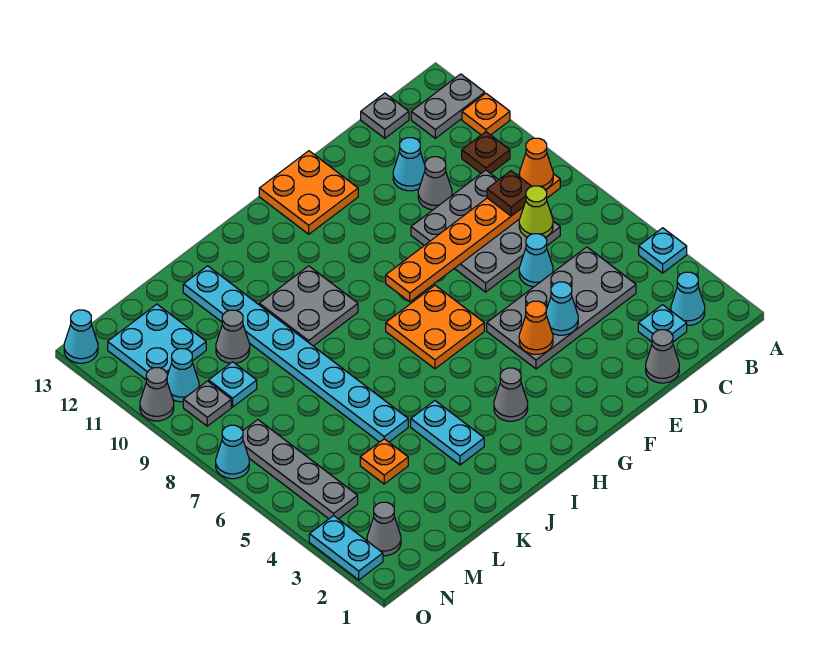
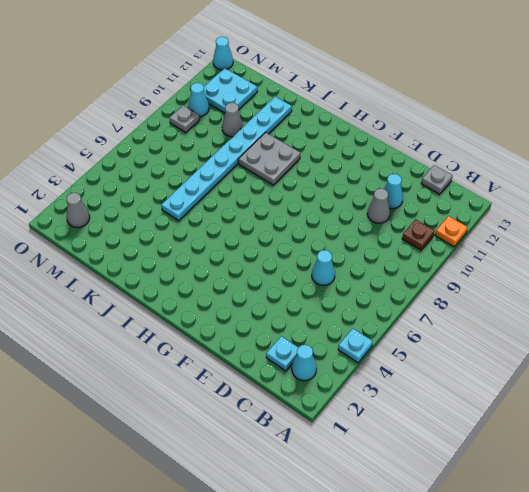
none -> grey 1x2 plate [411,74,485,138]
none -> grey 2x4 plate [487,247,636,369]
none -> grey 3x3 plate [411,170,560,292]
none -> grey 1x1 cone [646,330,679,383]

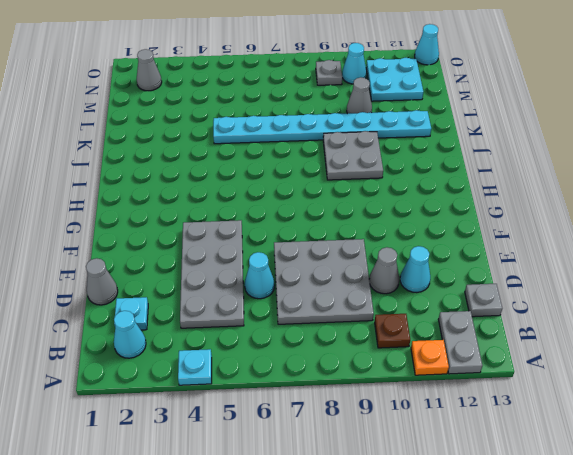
none -> orange 2x2 plate [259,151,358,234]
none -> orange 2x2 plate [386,285,484,369]
none -> grey 1x1 cone [494,368,528,421]
none -> cyan 1x2 plate [411,401,484,465]

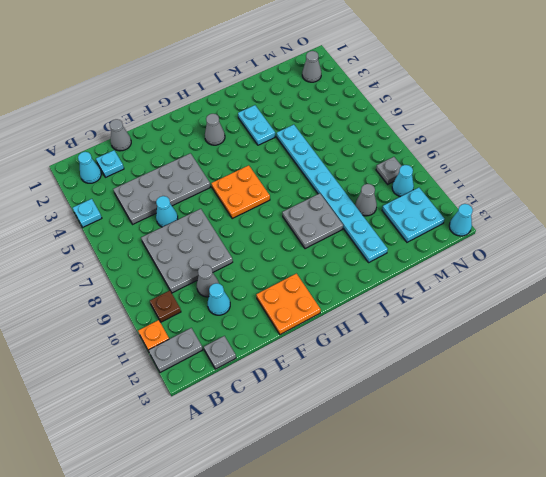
none -> orange 1x1 plate [360,439,408,484]
none -> cyan 1x1 plate [209,362,257,407]
none -> grey 1x4 plate [243,420,358,519]
none -> cyan 1x2 plate [309,515,383,580]

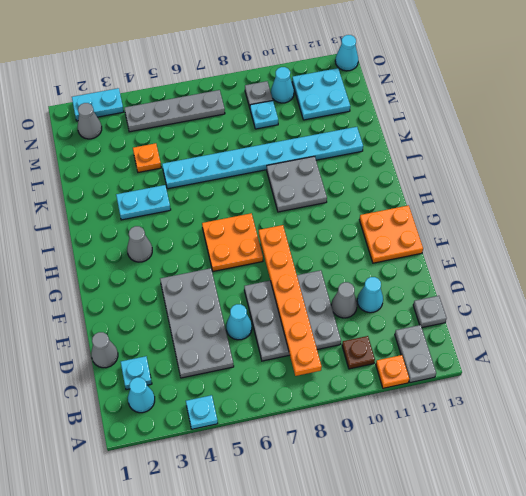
none -> grey 1x1 cone [216,310,250,363]
none -> cyan 1x1 cone [216,425,249,479]
none -> grey 1x1 cone [140,368,174,421]
none -> lime 1x1 cone [519,186,553,237]

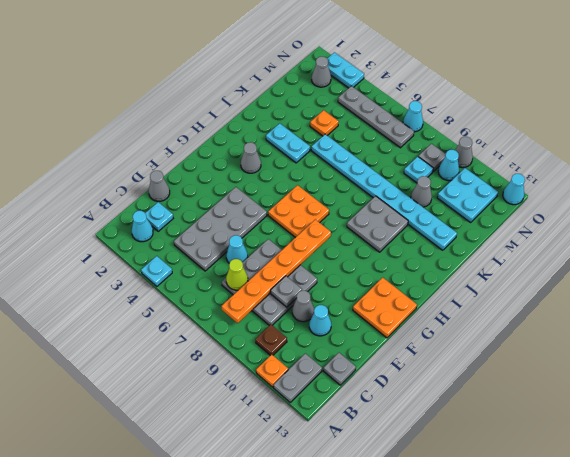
grey 1x1 plate [271,276,302,307] -> none
none -> cyan 1x1 cone [546,282,578,335]
none -> orange 1x1 cone [519,301,553,354]
none -> orange 1x1 cone [520,138,553,189]
none -> brown 1x1 plate [487,171,532,216]

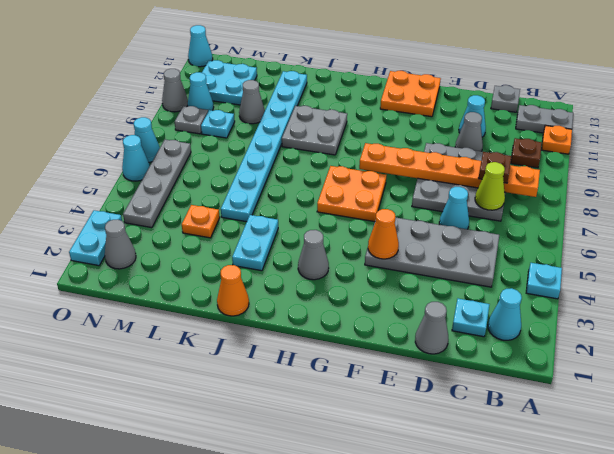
orange 1x1 cone [217,265,249,316] -> orange 1x1 cone moved to [520,138,553,189]
cyan 1x1 cone [122,135,150,181] -> cyan 1x1 cone moved to [546,282,578,335]

